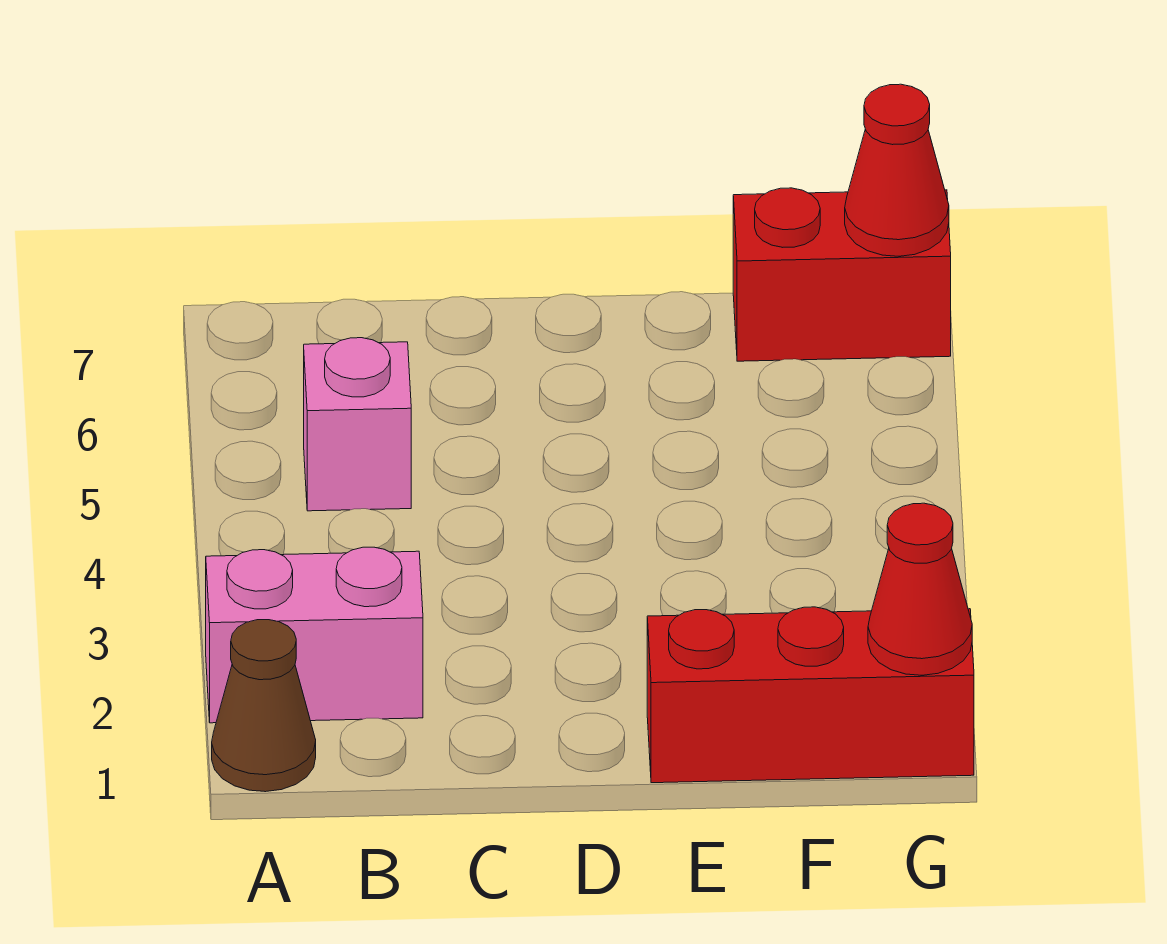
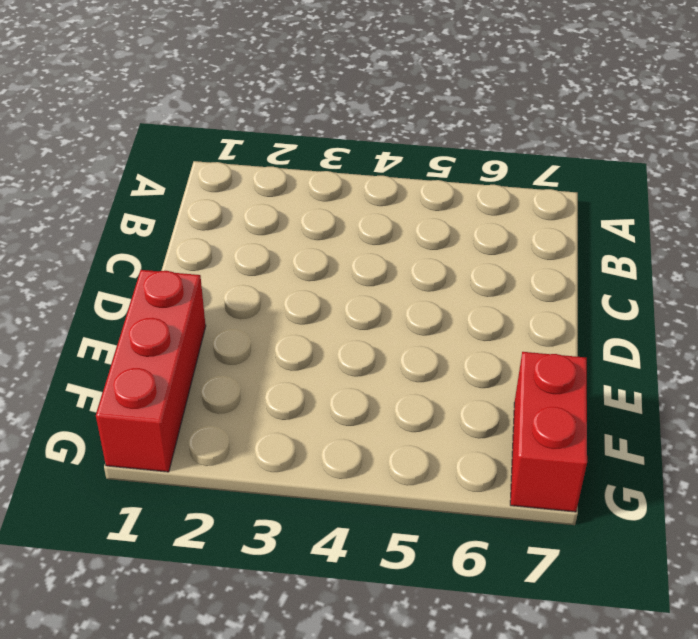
none -> brown 1x1 cone [212,620,316,792]
none -> pink 1x2 brick [206,547,423,723]

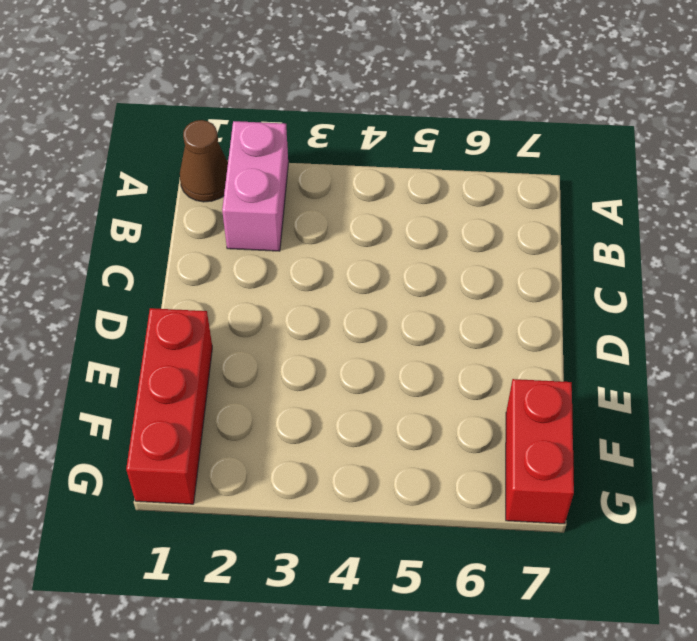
none -> pink 1x1 brick [304,338,411,511]
none -> red 1x1 cone [868,503,972,675]

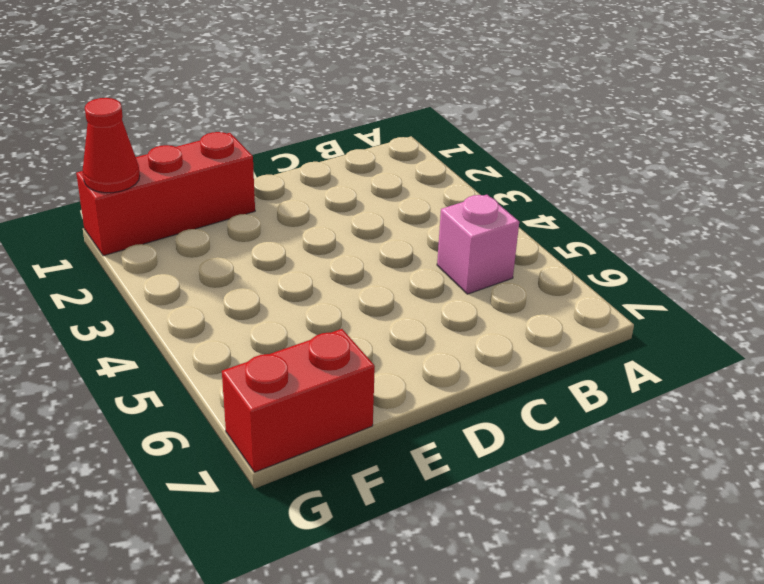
none -> brown 1x1 cone [212,620,316,792]
none -> pink 1x2 brick [206,547,423,723]

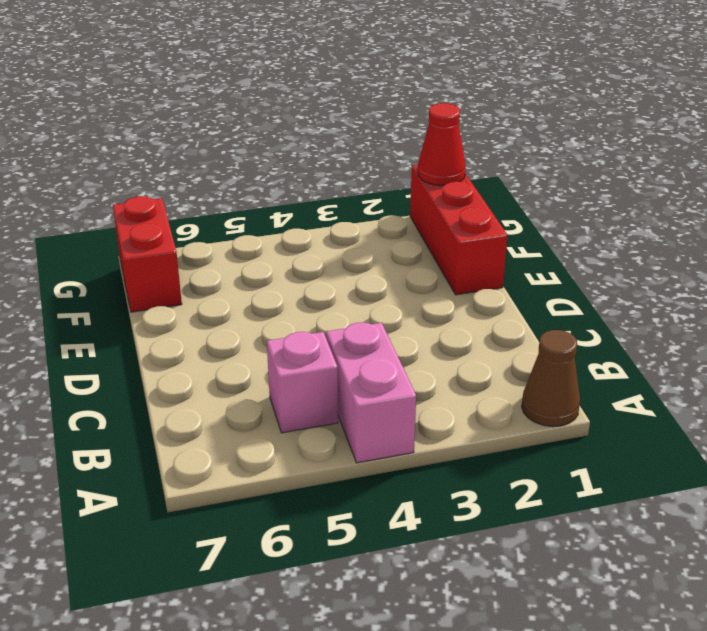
pink 1x2 brick [326,322,416,463] -> pink 1x2 brick moved to [206,547,423,723]
none -> red 1x1 cone [845,84,949,256]

